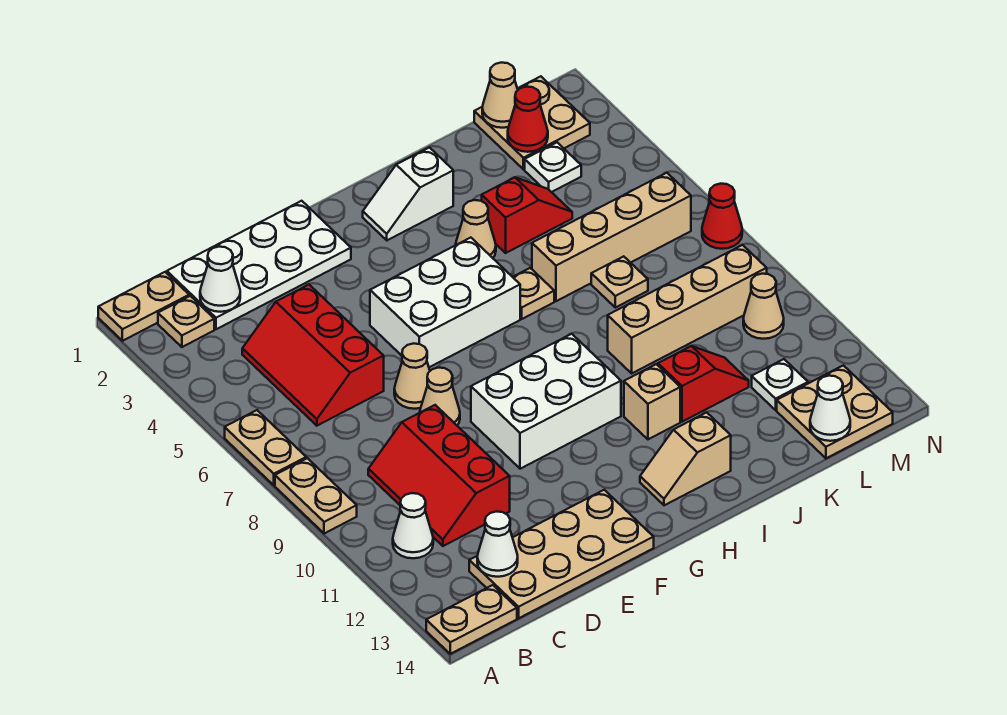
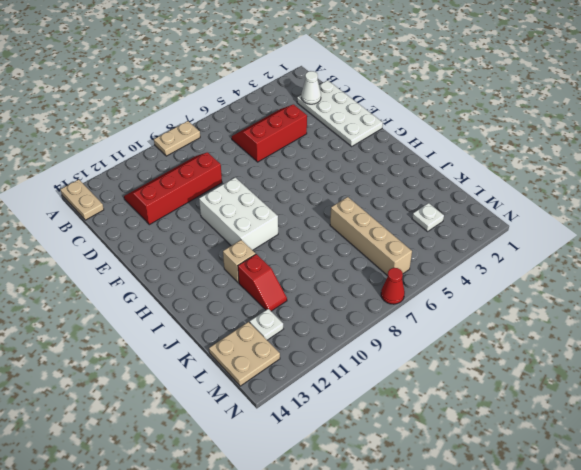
red 2x4 slope [124,152,222,225] -> red 2x3 slope [368,405,510,546]
none -> tan 1x2 plate [98,272,189,341]
none -> tan 1x2 plate [225,410,306,485]
none -> tan 1x1 plate [158,296,214,347]
none -> white 1x1 cone [393,493,433,558]

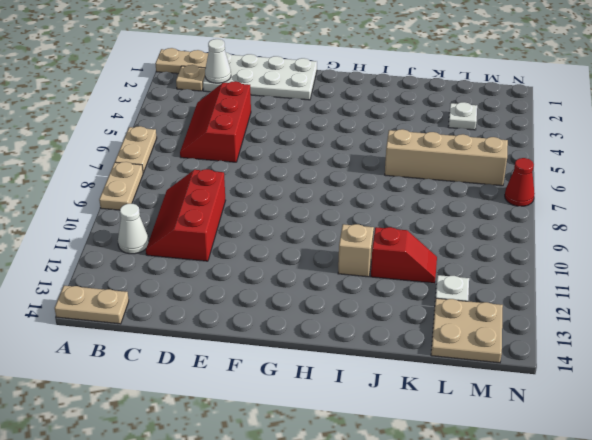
none -> tan 2x4 plate [469,490,654,618]
none -> tan 1x1 cone [394,343,430,409]
none -> tan 1x1 cone [420,368,460,425]
none -> white 2x3 brick [370,238,520,367]

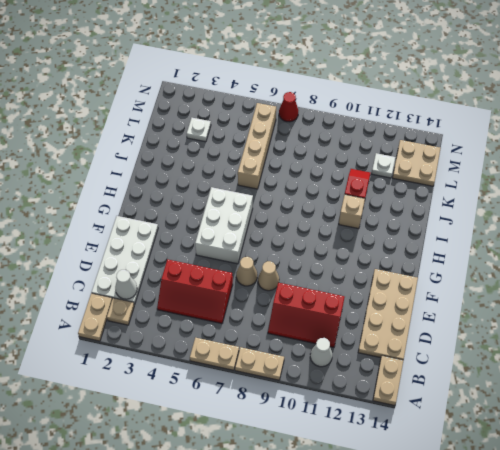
none -> white 2x3 brick [471,334,621,469]
none -> white 1x2 slope [363,147,453,240]
none -> tan 1x2 slope [640,412,731,505]
none -> tan 1x1 cone [456,200,496,258]

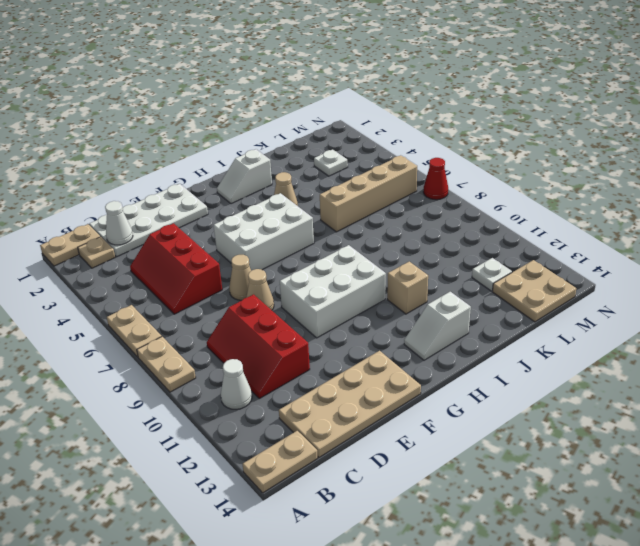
white 1x2 slope [404,292,471,360] -> tan 1x2 slope [640,412,731,505]
none -> tan 1x1 plate [513,268,554,319]
none -> red 1x2 slope [482,177,572,253]
none -> tan 1x4 brick [608,245,767,373]
none -> red 1x2 slope [658,346,749,422]

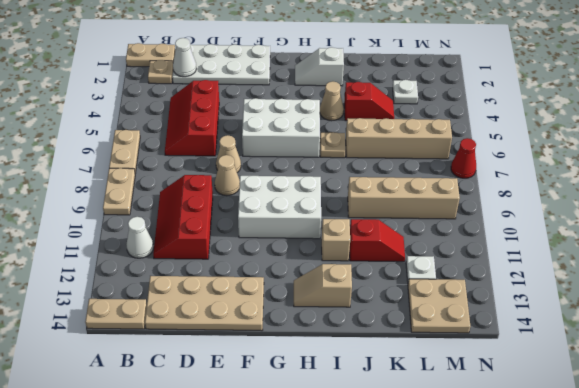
none -> tan 1x1 plate [591,256,648,308]
none -> tan 2x2 plate [474,76,590,169]
none -> tan 1x1 cone [743,274,784,339]
none -> white 1x1 cone [477,512,518,577]

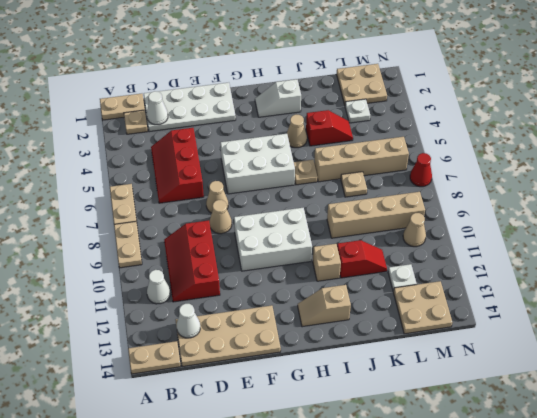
none -> tan 1x1 cone [482,63,518,128]
none -> red 1x1 cone [508,87,548,152]
none -> white 1x1 cone [810,376,850,441]

